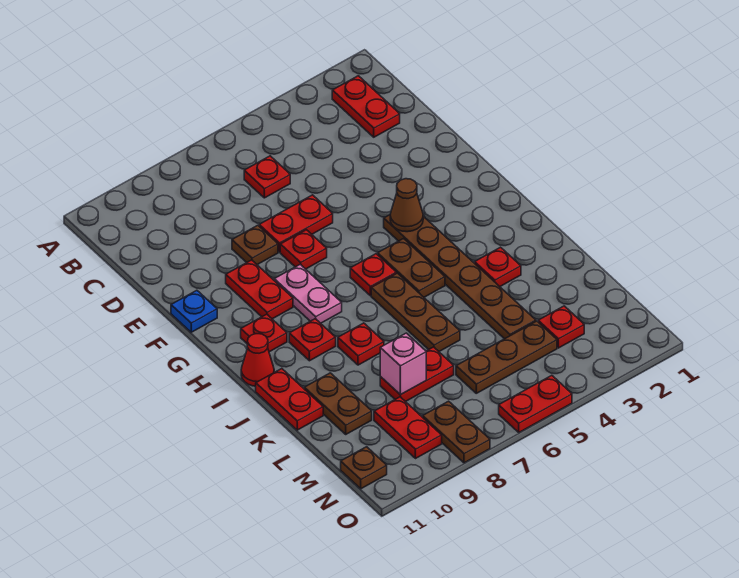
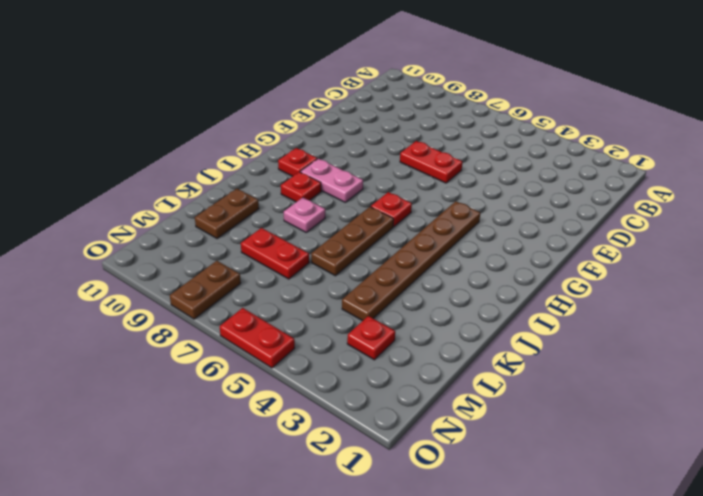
pink 1x2 plate [300,159,363,202] -> pink 1x2 plate turned to [274,264,342,323]
pink 1x1 plate [284,198,325,232] -> red 1x1 plate [338,323,384,365]
none -> red 1x2 plate [332,76,400,137]
none -> red 1x1 plate [244,156,290,198]
none -> brown 1x1 plate [232,225,278,265]

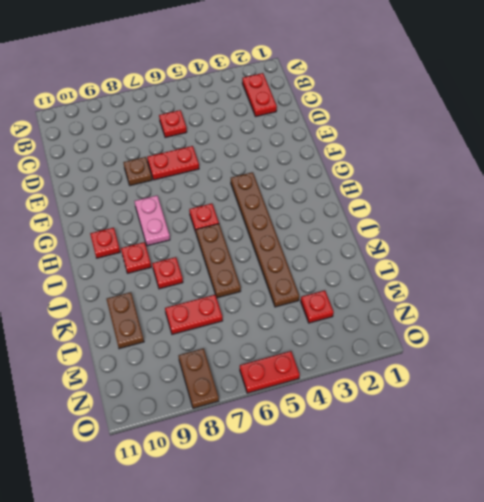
none -> red 1x1 plate [280,230,327,269]
none -> red 1x2 plate [226,260,293,319]
none -> blue 1x1 plate [171,290,217,332]

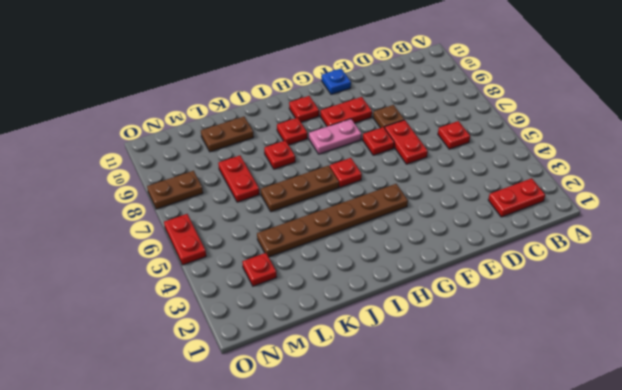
none -> brown 1x2 plate [378,239,445,297]
none -> red 1x1 cone [241,334,274,386]
none -> red 1x1 plate [475,247,521,286]

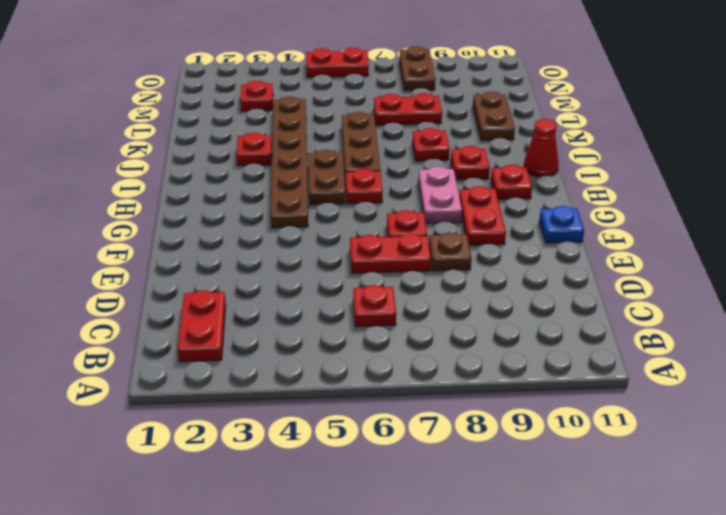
none -> red 1x2 plate [256,369,323,430]
none -> brown 1x3 plate [456,321,557,393]
none -> red 1x2 plate [374,397,442,459]

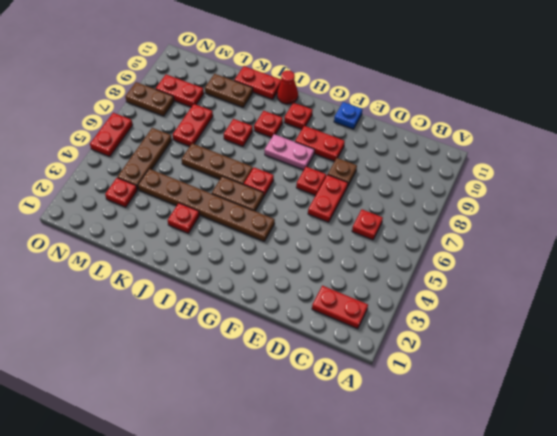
none -> brown 1x1 plate [341,447,387,489]
none -> brown 1x1 cone [390,179,423,232]
none -> pink 1x1 brick [380,333,426,395]

